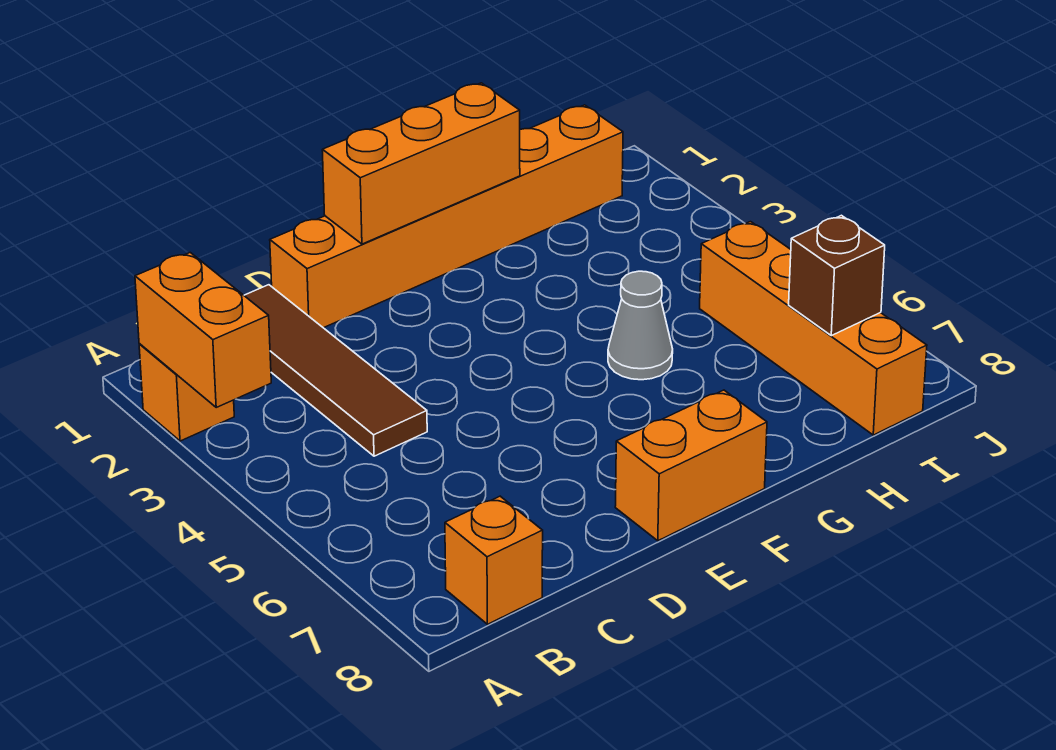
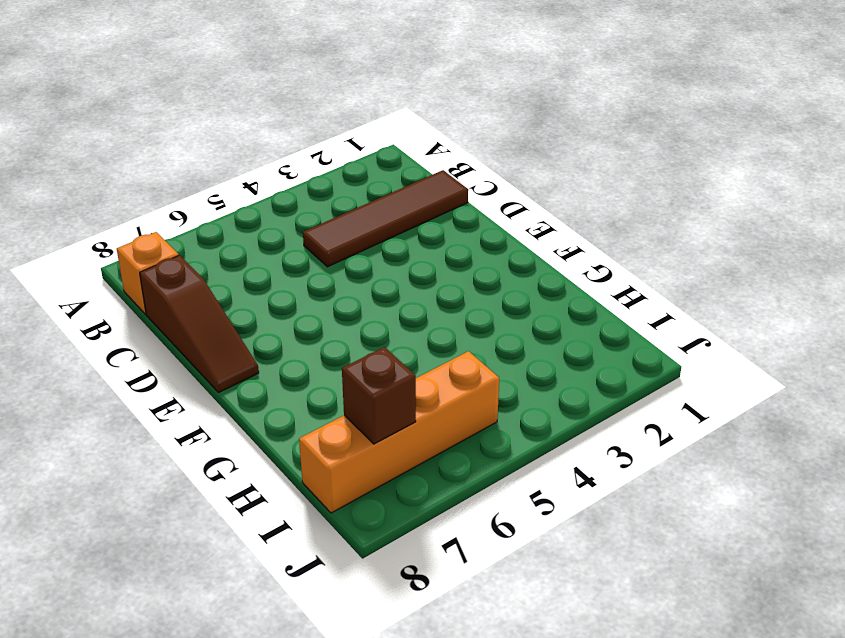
brown 1x3 slope [140,255,259,393] -> orange 1x2 brick [615,390,767,541]
none -> orange 1x1 brick [139,344,234,441]
none -> orange 1x6 brick [270,105,623,328]

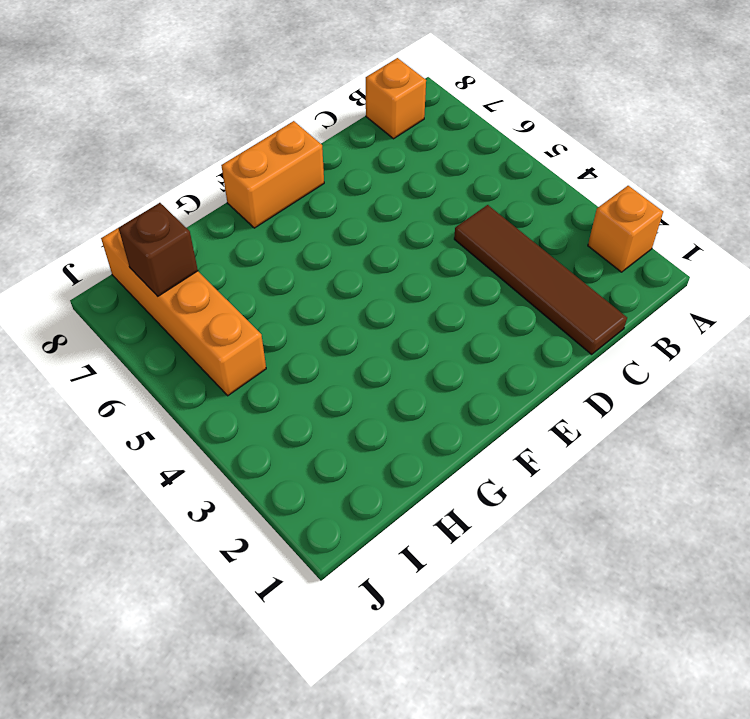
none -> orange 1x6 brick [270,105,623,328]
none -> grey 1x1 cone [608,271,673,380]

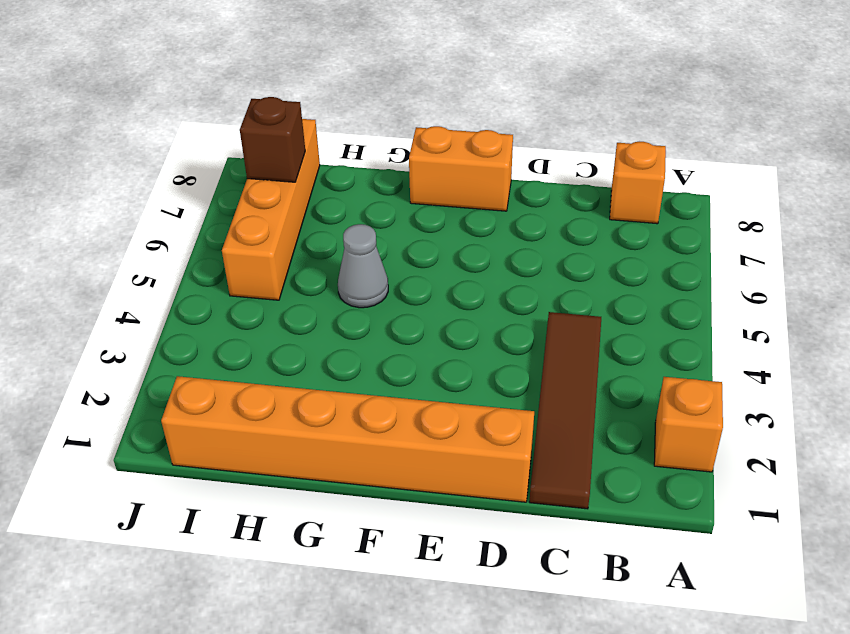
none -> orange 1x2 brick [135,253,271,407]
none -> orange 1x3 brick [322,83,520,244]

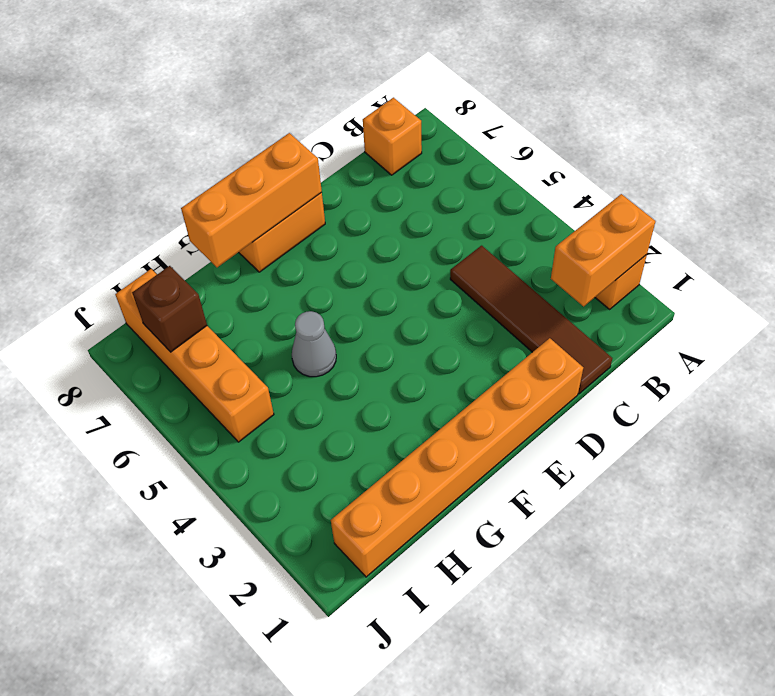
orange 1x2 brick [551,194,656,306] -> orange 1x2 brick turned to [135,253,271,407]
orange 1x3 brick [181,133,322,267] -> orange 1x3 brick moved to [322,83,520,244]

